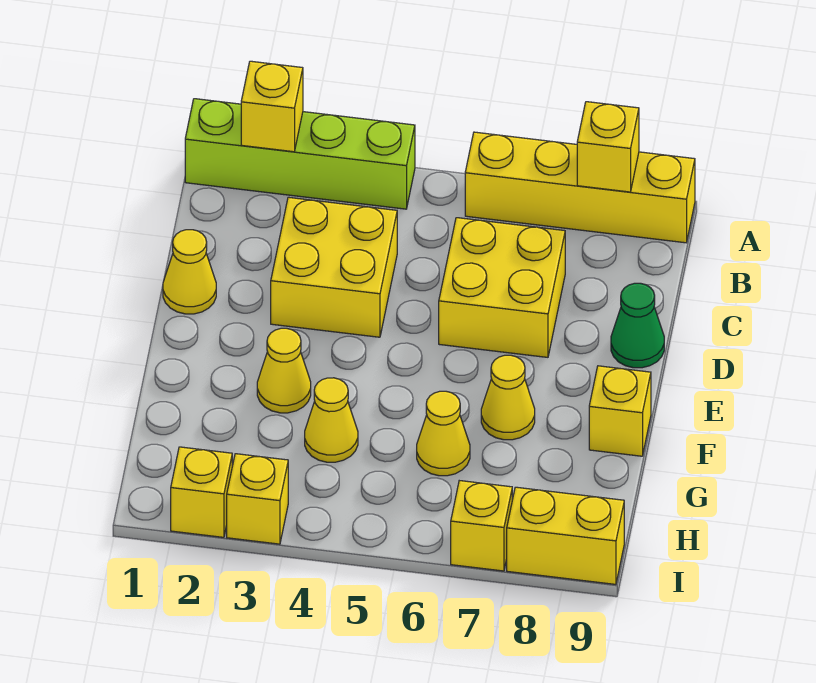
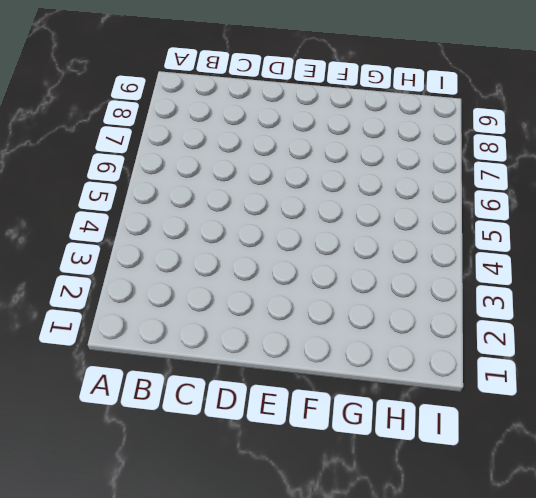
none -> lime 1x4 brick [185,99,415,209]
none -> yellow 1x4 brick [465,132,695,243]
none -> yellow 2x2 brick [271,197,397,337]

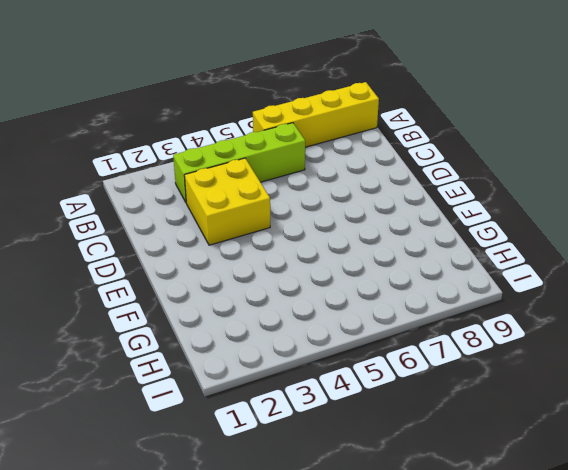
lime 1x4 brick [173,123,305,202] -> lime 1x4 brick moved to [185,99,415,209]
none -> yellow 2x2 brick [439,218,565,357]
none -> yellow 1x1 cone [163,230,216,314]
none -> green 1x1 cone [611,283,664,368]

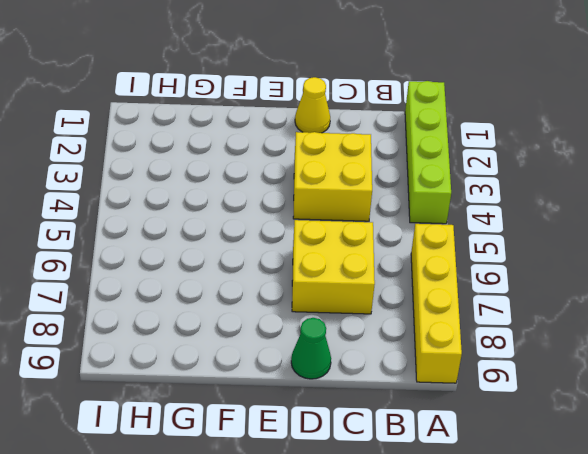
none -> yellow 1x1 cone [257,328,311,413]
none -> yellow 1x1 cone [481,355,535,440]
none -> yellow 1x1 brick [589,366,651,456]

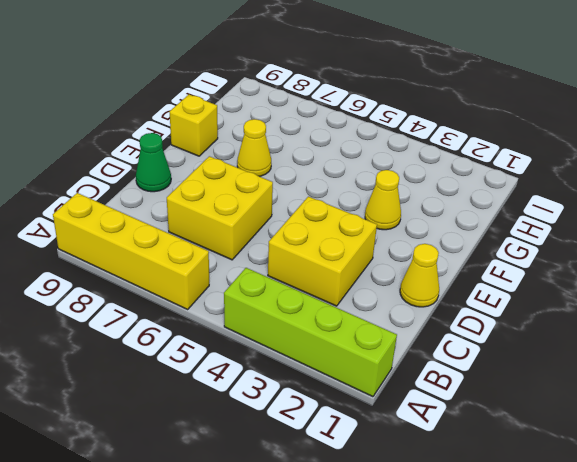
none -> yellow 1x1 cone [305,378,358,462]
none -> yellow 1x1 cone [417,391,470,476]
none -> yellow 1x1 brick [171,447,232,537]

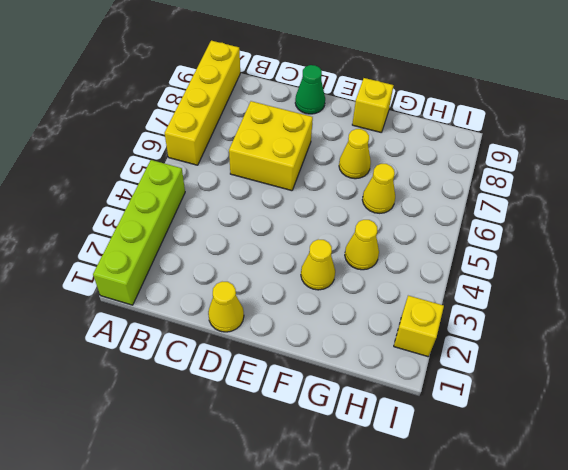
none -> yellow 2x2 brick [271,197,397,337]
none -> yellow 1x1 brick [227,454,288,544]
none -> yellow 1x1 brick [451,481,512,571]

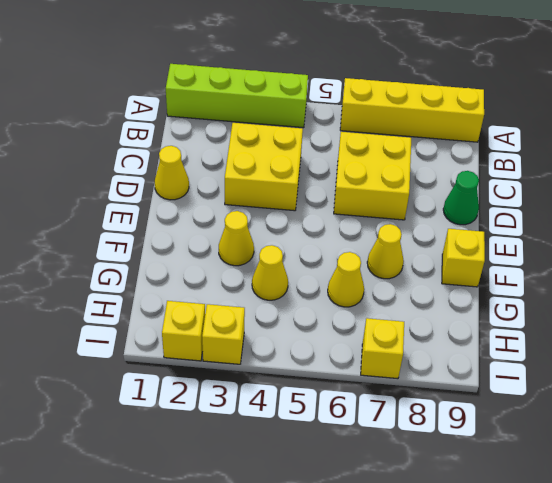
none -> yellow 1x2 brick [507,487,624,584]
none -> yellow 1x1 brick [241,61,303,152]
none -> yellow 1x1 brick [577,102,639,192]

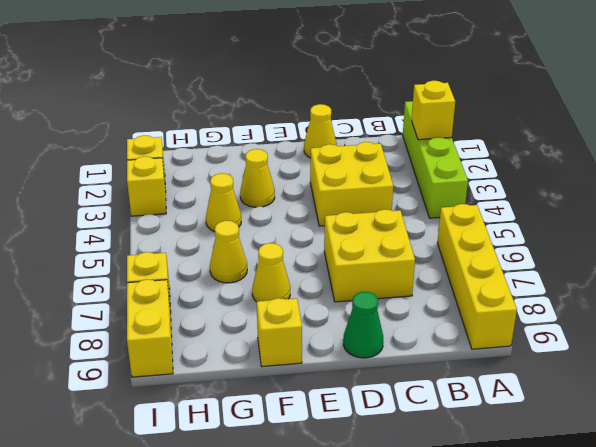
none -> yellow 1x1 brick [577,102,639,192]

